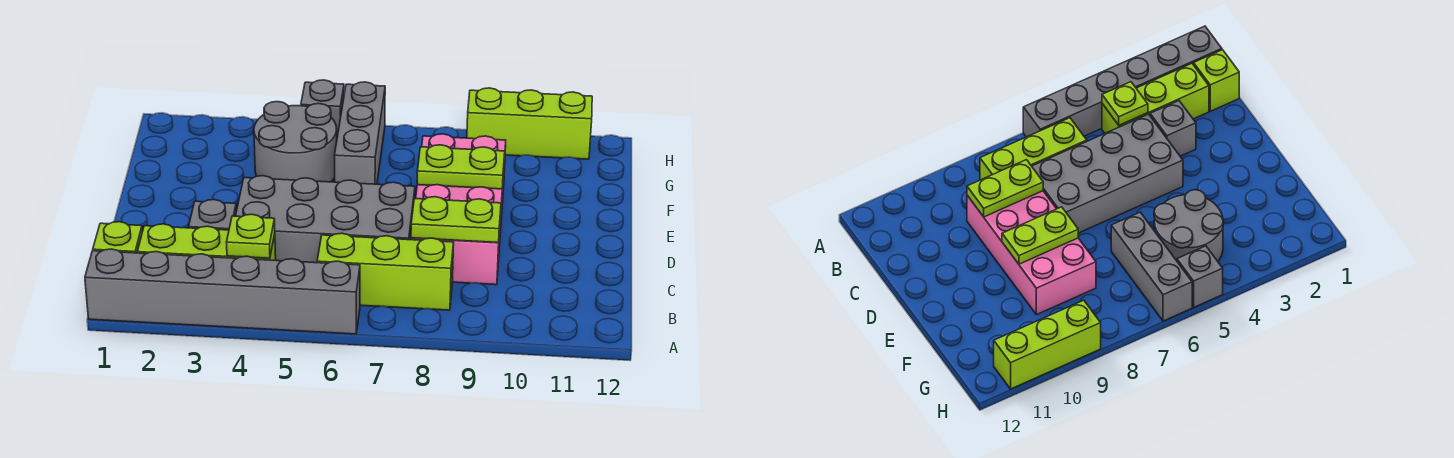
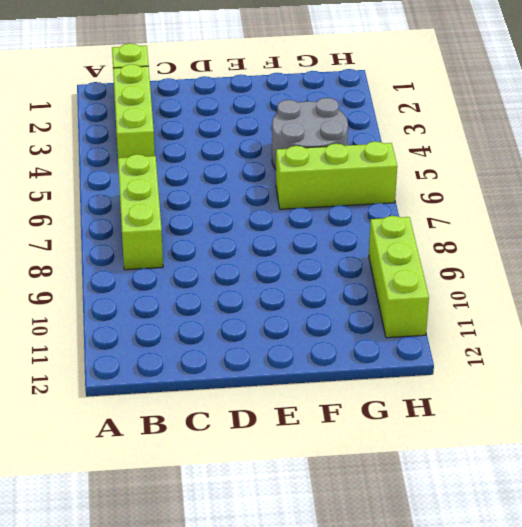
lime 1x3 brick [276,141,397,209] -> grey 1x3 brick [334,82,385,184]
none -> grey 1x6 brick [85,249,360,334]
none -> grey 1x1 brick [189,200,236,230]
none -> grey 2x4 brick [236,176,415,263]

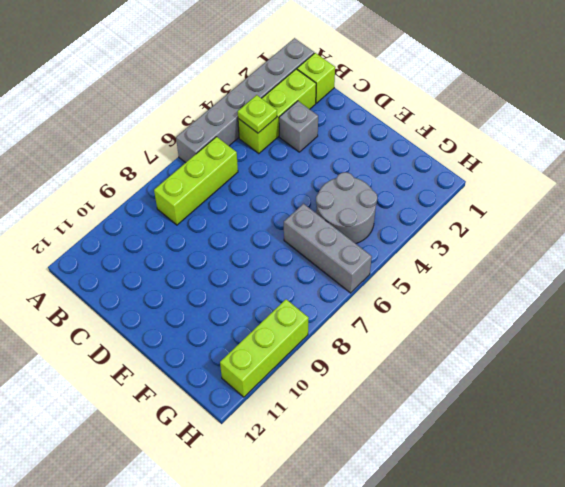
none -> grey 2x4 brick [236,176,415,263]
none -> pink 2x4 brick [411,134,506,285]
none -> grey 1x1 brick [301,80,344,137]

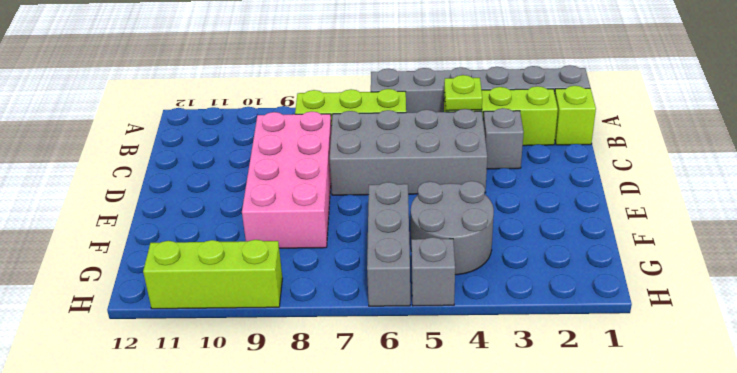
none -> lime 1x2 plate [411,197,501,243]
none -> lime 1x2 plate [417,145,505,189]

